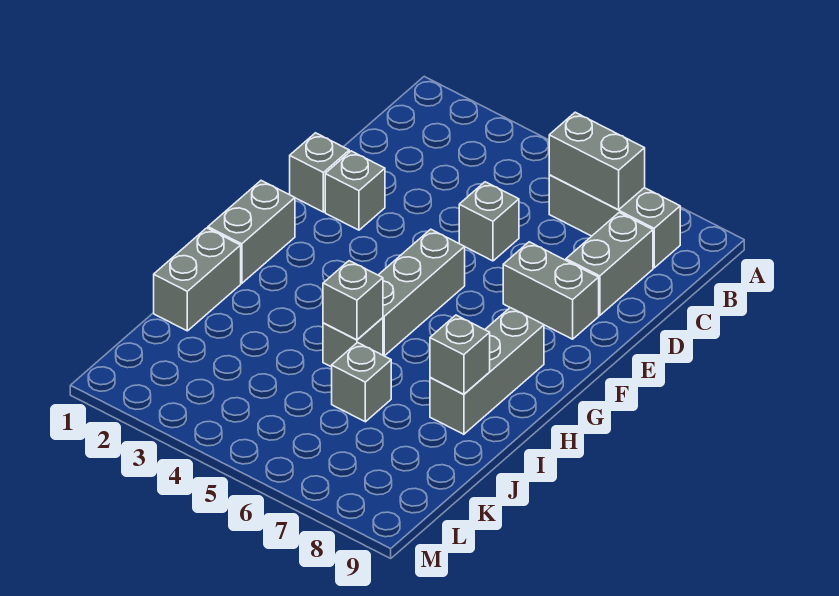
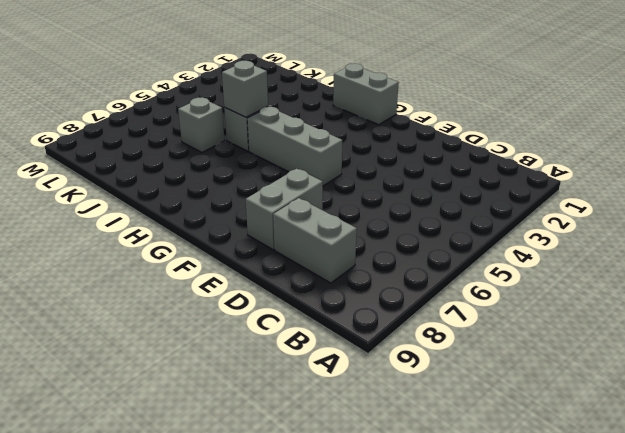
none -> grey 1x3 brick [549,175,680,268]
none -> grey 1x1 brick [459,182,519,261]
none -> grey 1x1 brick [290,133,349,212]

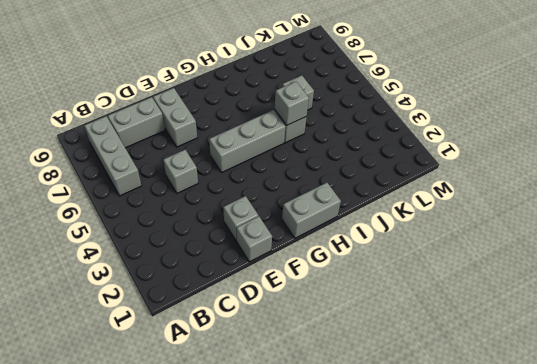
none -> grey 1x3 brick [430,308,544,434]
none -> grey 1x2 brick [154,228,241,331]
none -> grey 1x2 brick [549,112,645,210]

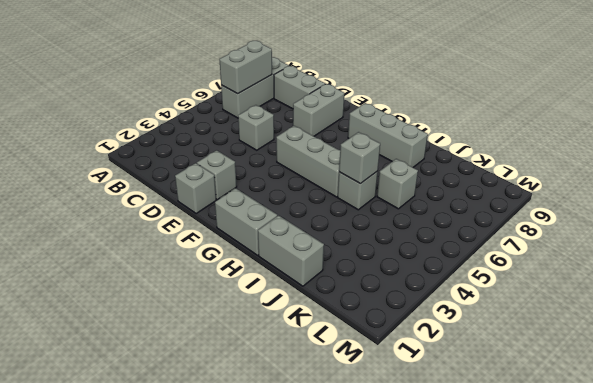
none -> grey 1x1 brick [430,315,490,394]

